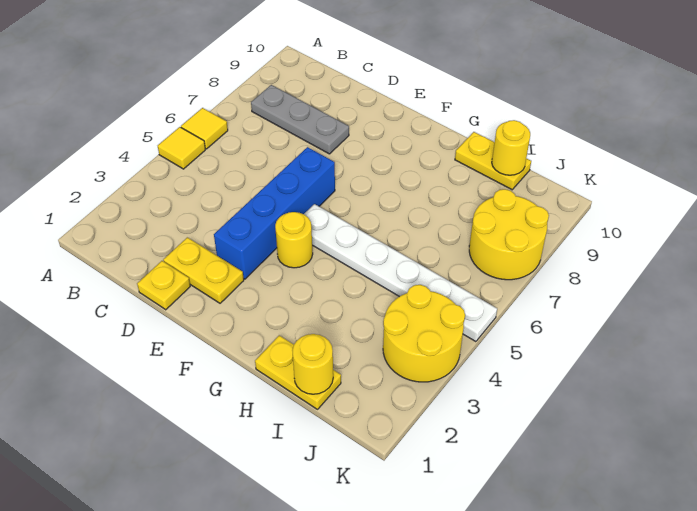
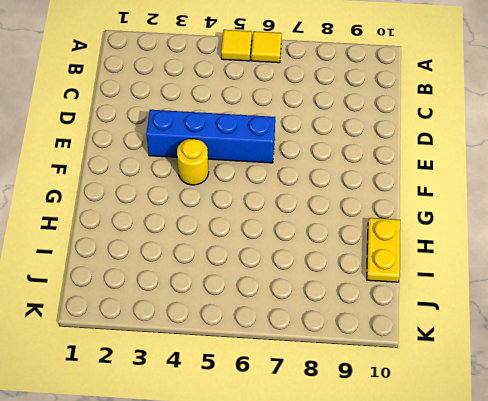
none -> grey 1x3 plate [251,85,349,154]
none -> yellow 1x1 plate [137,261,190,310]
none -> yellow 1x2 plate [163,237,244,303]

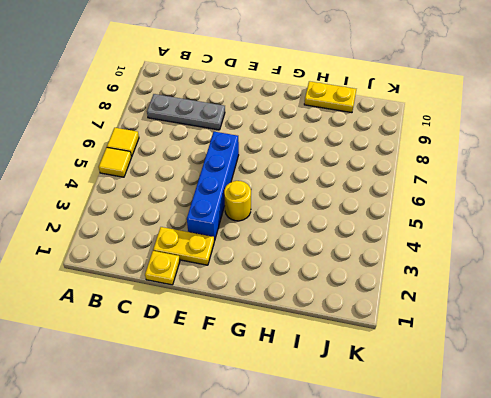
none -> white 1x6 plate [304,204,497,342]
none -> yellow 1x2 plate [255,335,341,409]
none -> yellow 2x2 round brick [383,285,465,382]

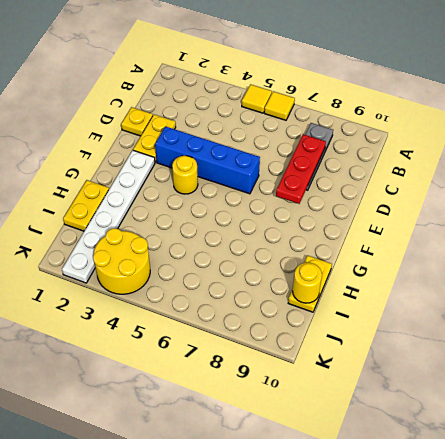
red 1x3 plate [276,134,326,204] -> none
white 1x6 plate [62,150,155,283] -> white 1x6 plate moved to [304,204,497,342]
none -> yellow 2x2 round brick [469,189,549,280]
none -> yellow 1x1 round brick [292,334,333,394]

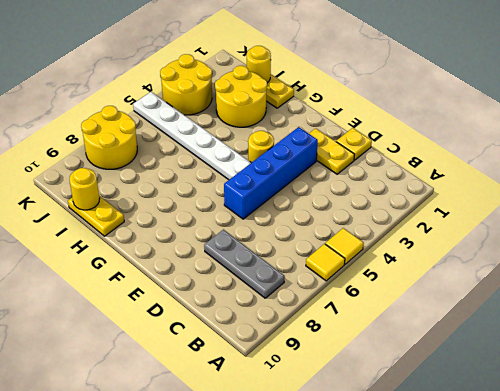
yellow 2x2 round brick [215,66,267,127] -> none

